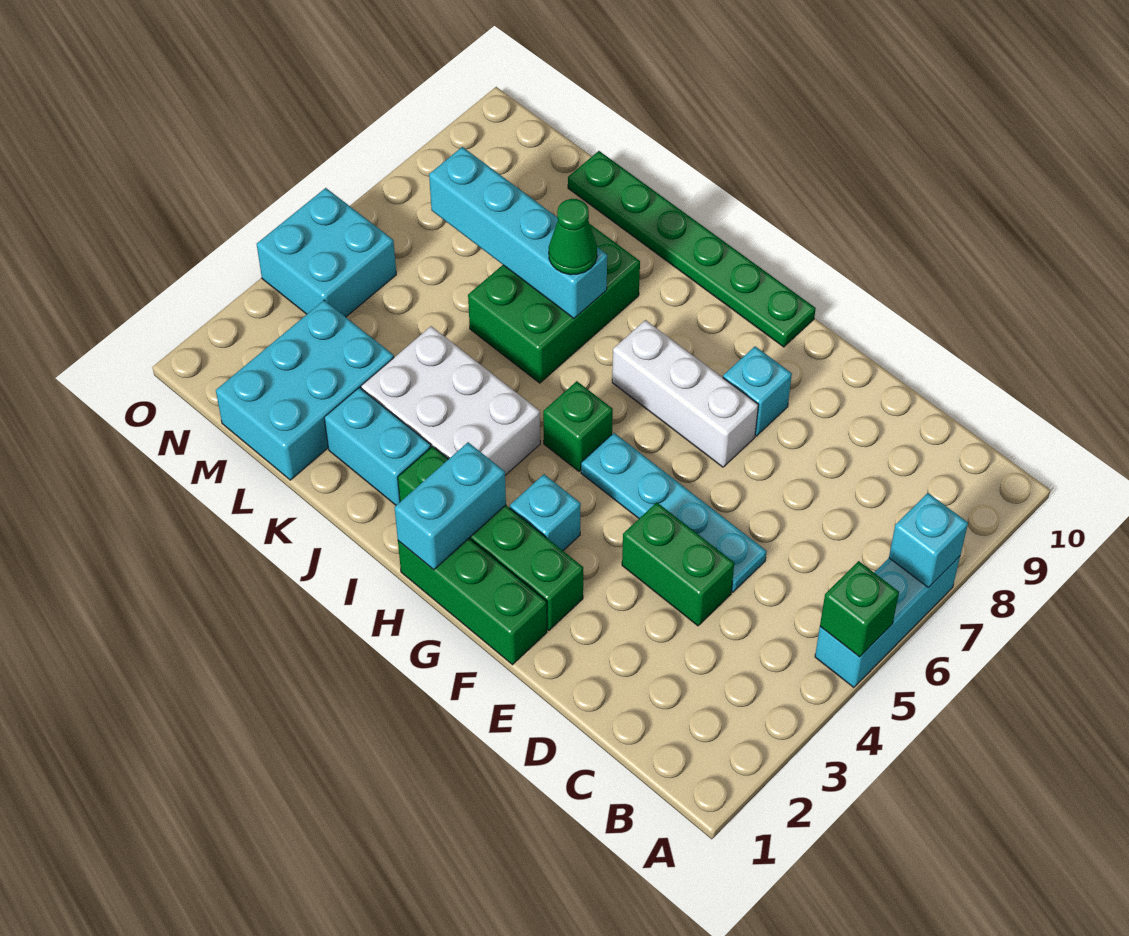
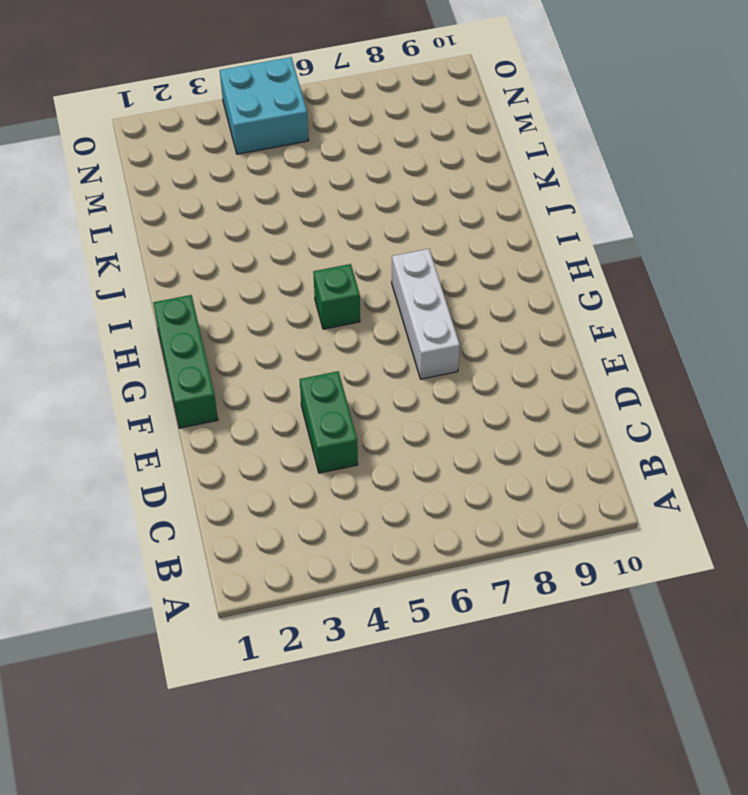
none -> cyan 1x3 brick [815,556,960,687]
none -> cyan 1x4 plate [581,433,767,592]
none -> green 1x4 brick [398,446,583,630]

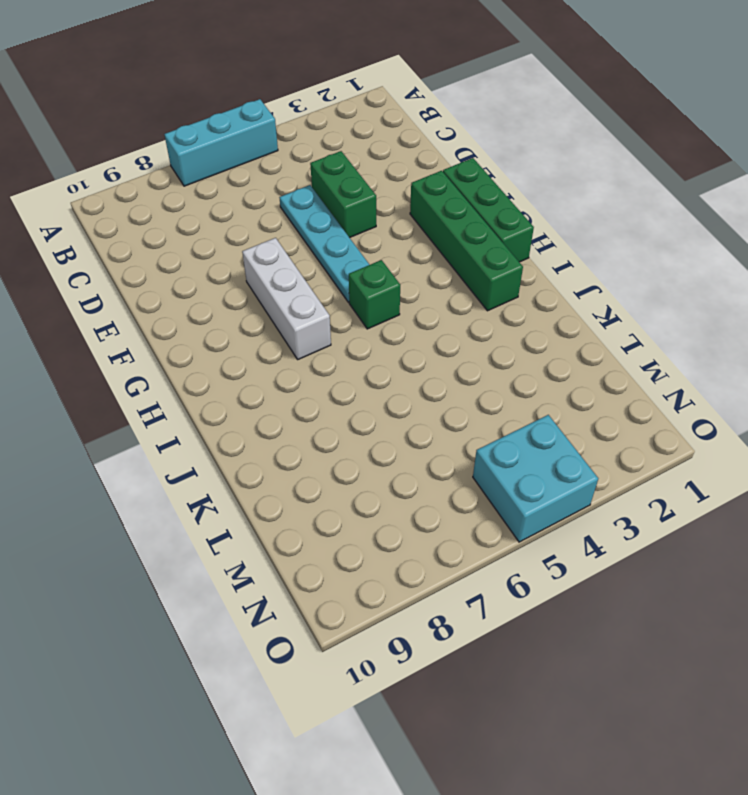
none -> cyan 1x1 brick [723,346,792,436]
none -> cyan 1x1 brick [510,474,581,551]
none -> green 1x6 plate [568,151,816,347]

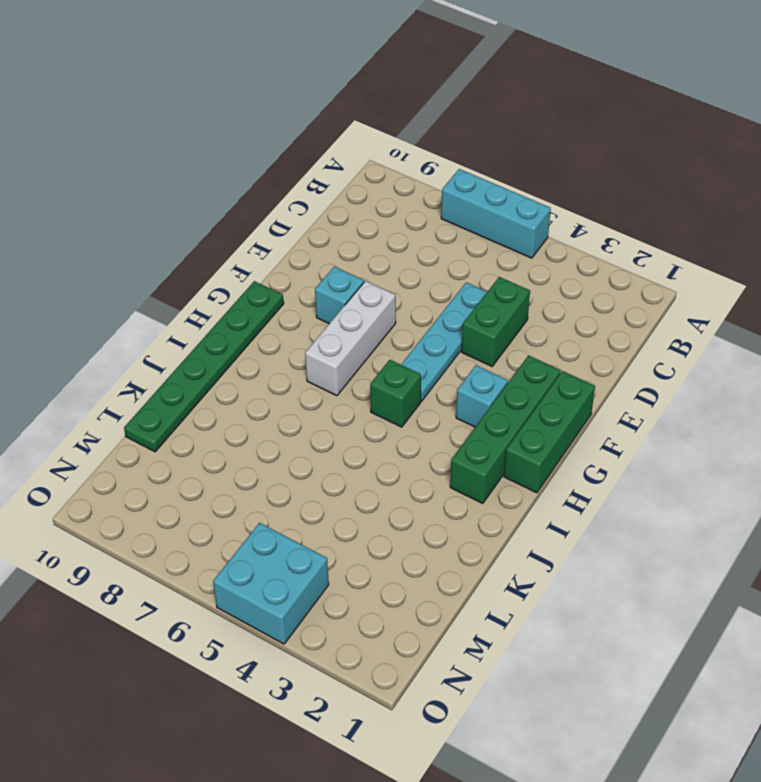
none -> white 2x3 brick [361,326,540,475]
none -> cyan 1x2 brick [324,388,431,505]
none -> green 2x3 brick [468,224,640,383]

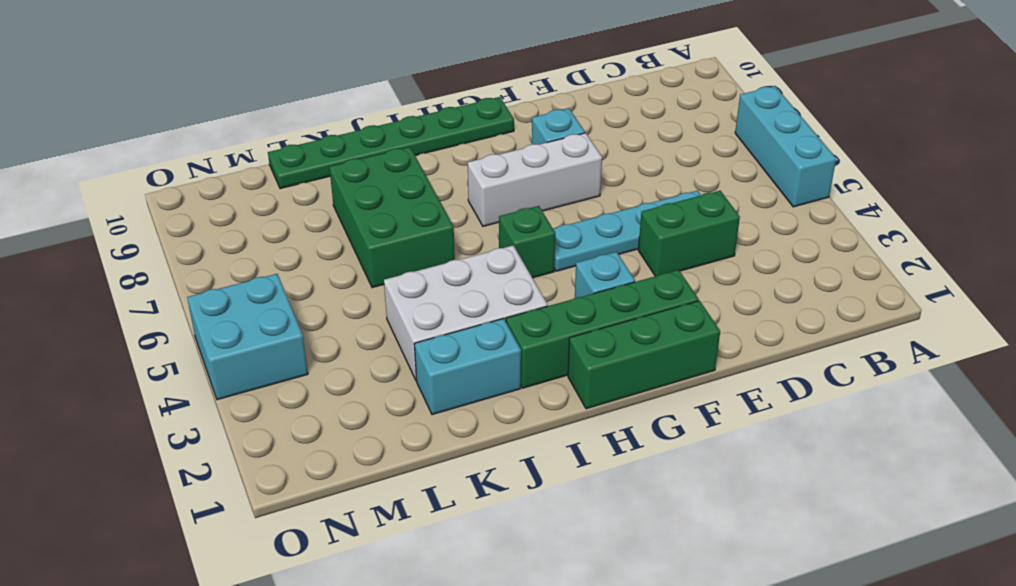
none -> cyan 2x3 brick [216,300,394,480]
none -> green 1x1 brick [820,561,899,657]
none -> cyan 1x1 brick [889,493,968,587]

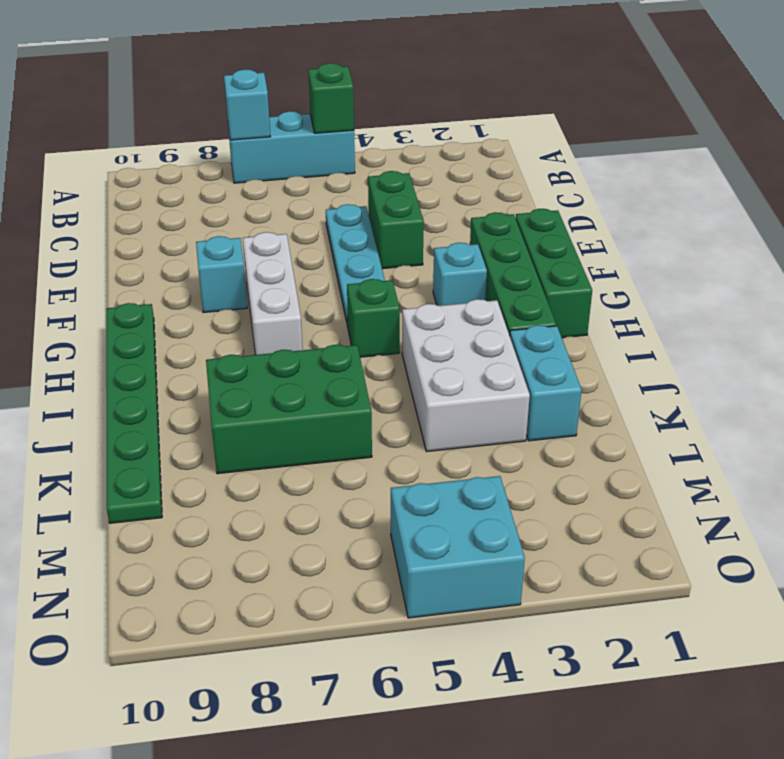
none -> cyan 2x3 brick [216,300,394,480]
none -> cyan 1x2 brick [394,442,506,570]
none -> cyan 1x4 brick [429,147,607,318]

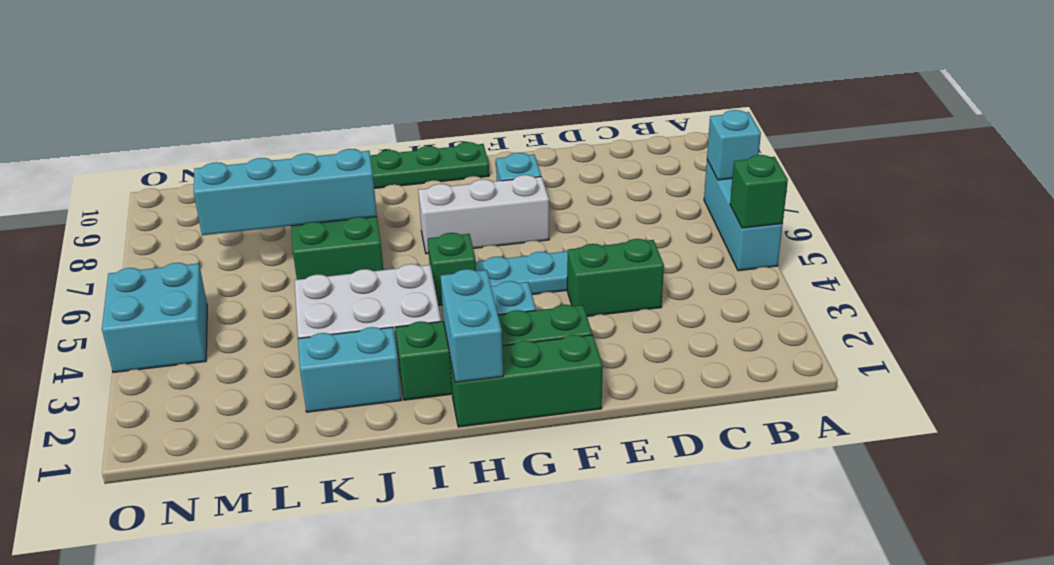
none -> cyan 2x3 brick [216,300,394,480]
none -> green 1x1 cone [549,199,597,275]

